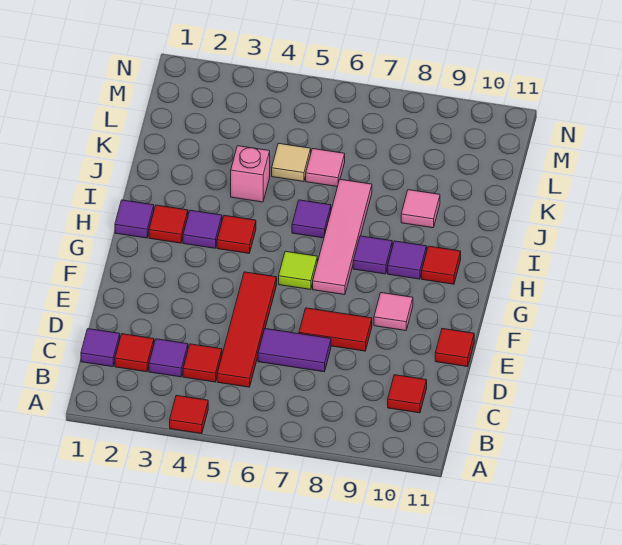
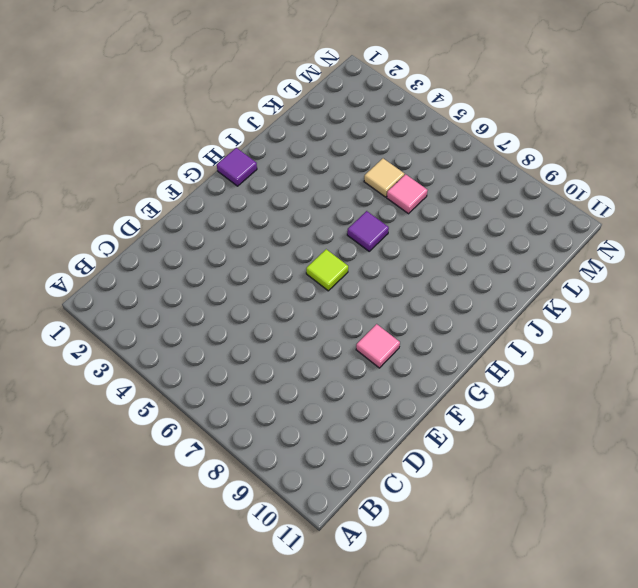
none -> red 1x1 tile [170,395,208,434]
none -> purple 1x1 tile [81,329,120,367]
none -> red 1x1 tile [115,334,154,372]

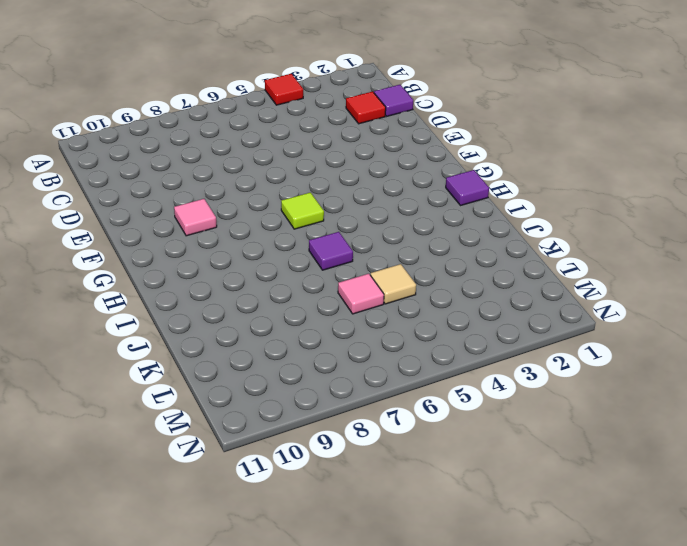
none -> purple 1x1 tile [149,339,188,377]
none -> red 1x1 tile [183,344,222,382]
none -> red 1x4 tile [217,272,277,387]

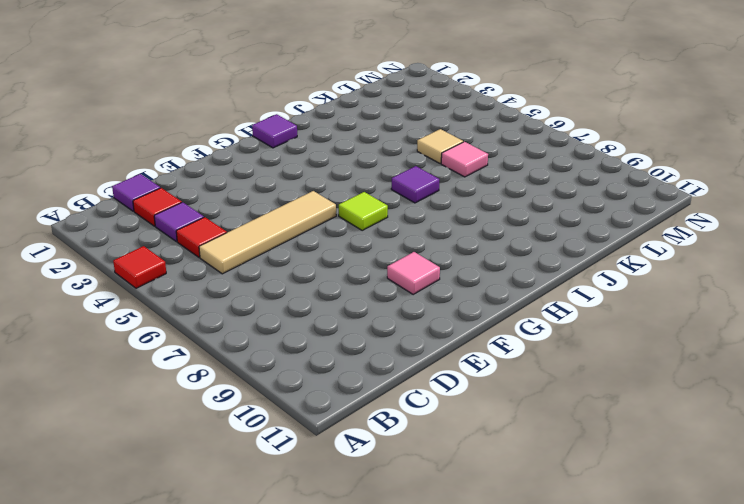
tan 1x4 tile [199,191,336,274] -> red 1x4 tile [217,272,277,387]
none -> red 1x1 tile [388,375,427,413]
none -> purple 1x2 tile [258,329,331,372]
none -> red 1x2 tile [299,308,372,351]

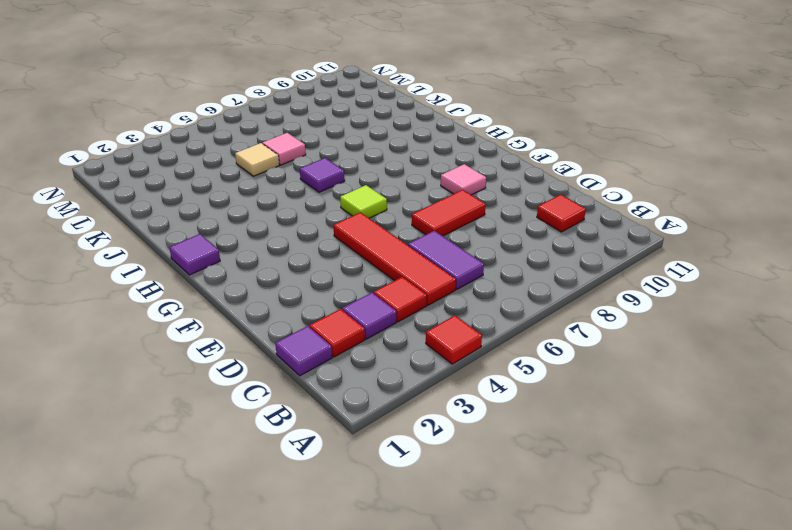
purple 1x2 tile [408,231,484,289] -> purple 1x2 tile turned to [258,329,331,372]
none -> red 1x1 tile [435,329,474,367]
none -> pink 1x4 tile [313,179,372,295]
none -> red 1x1 tile [149,205,188,243]

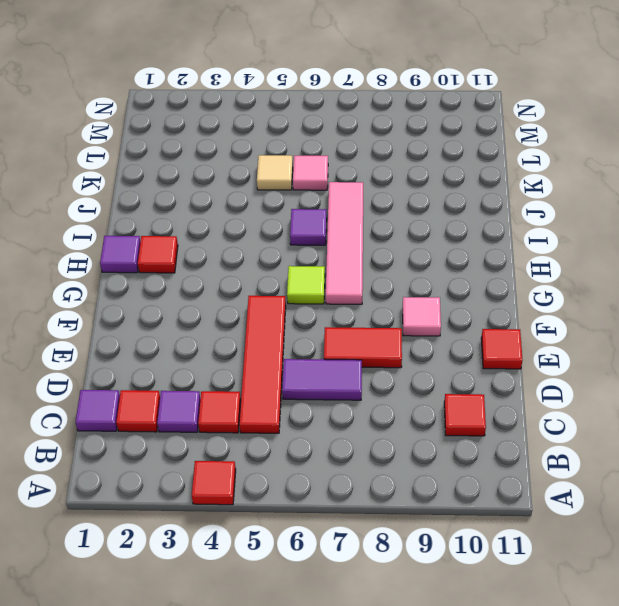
none -> purple 1x1 tile [183,210,222,248]
none -> red 1x1 tile [217,216,256,253]
none -> purple 1x1 tile [353,236,392,274]

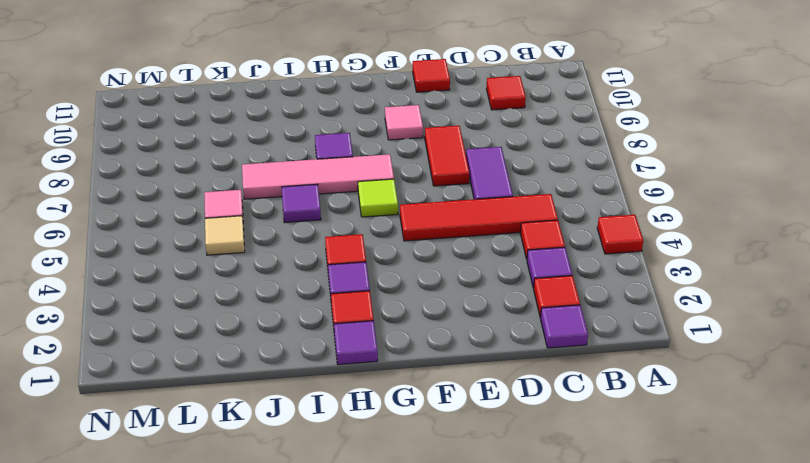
none -> purple 1x1 tile [388,241,427,279]
none -> red 1x1 tile [422,246,461,284]
none -> pink 1x1 brick [231,146,270,202]

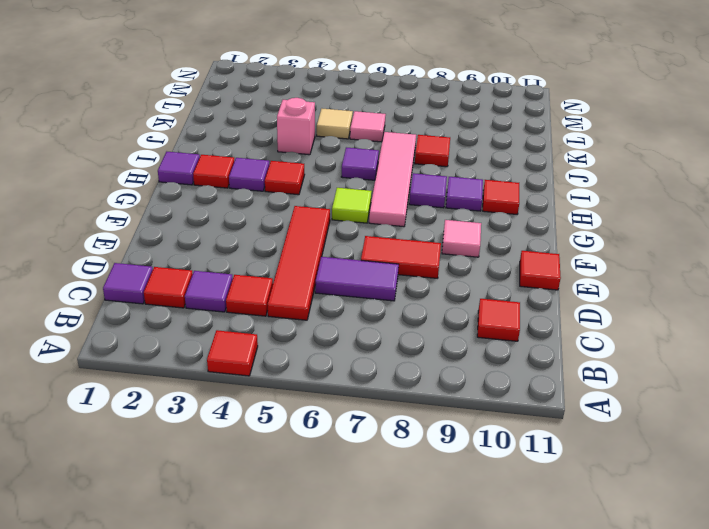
red 1x1 tile [415,135,450,167] -> none
none -> pink 1x1 tile [401,190,440,228]

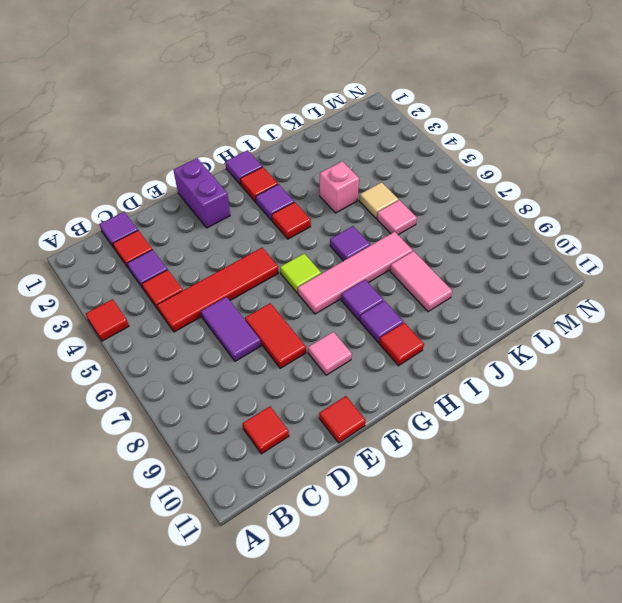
purple 1x2 brick [173,158,230,228] -> none
pink 1x2 tile [390,251,452,312] -> pink 1x1 tile [401,190,440,228]

